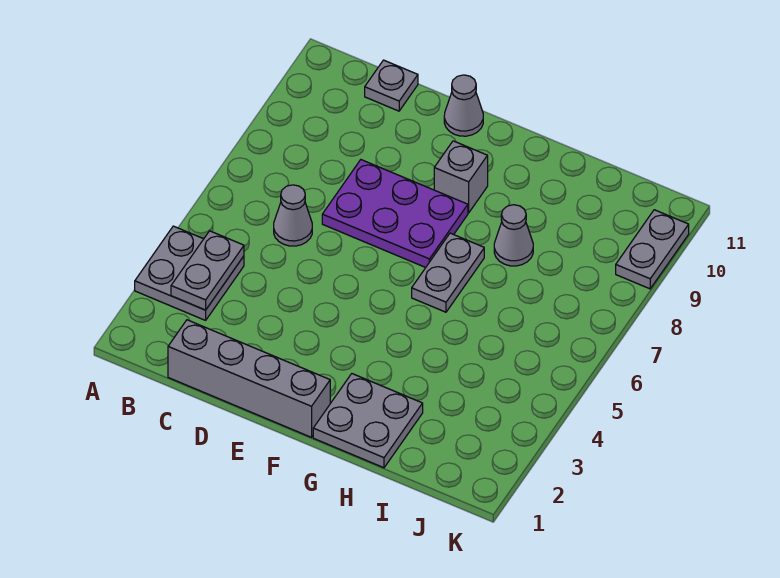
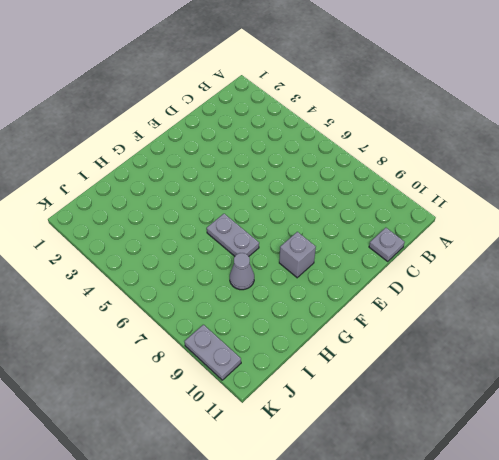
none -> grey 2x2 plate [135,226,244,320]
none -> grey 1x4 brick [168,320,330,437]
none -> grey 1x1 cone [274,185,312,246]

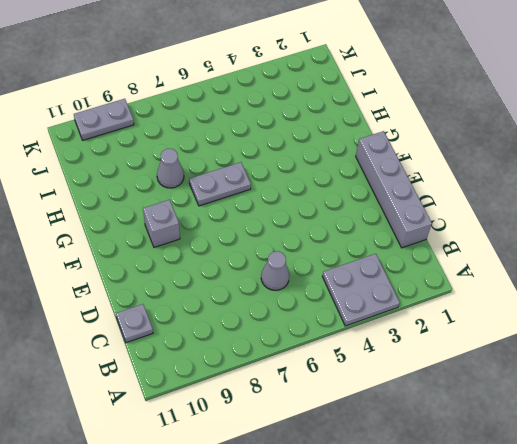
none -> purple 2x3 plate [322,160,468,268]
none -> grey 1x1 cone [444,75,483,136]
none -> grey 2x2 plate [313,374,423,468]

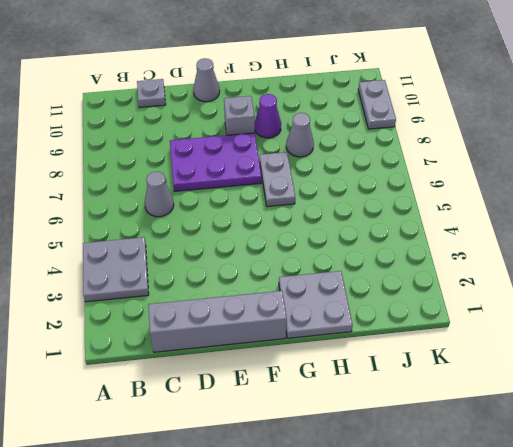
purple 1x1 cone [255,94,281,138] -> none
none -> grey 1x2 plate [171,231,244,310]

